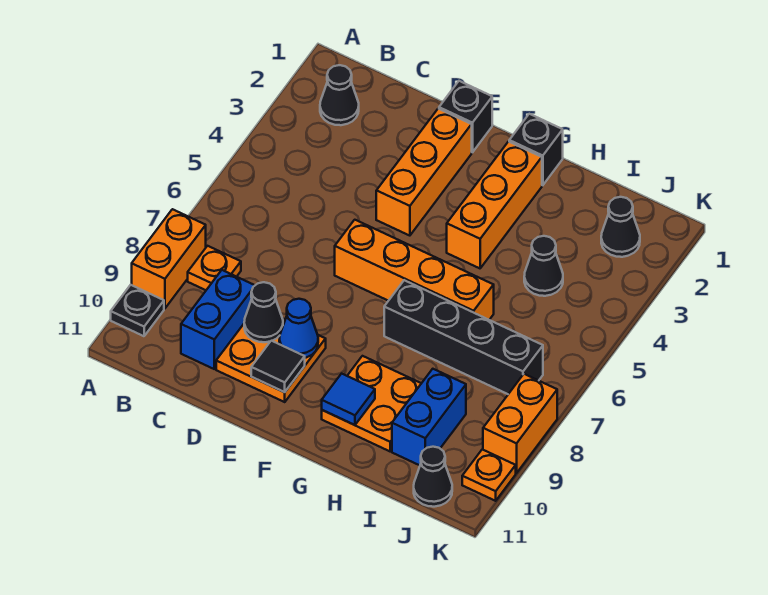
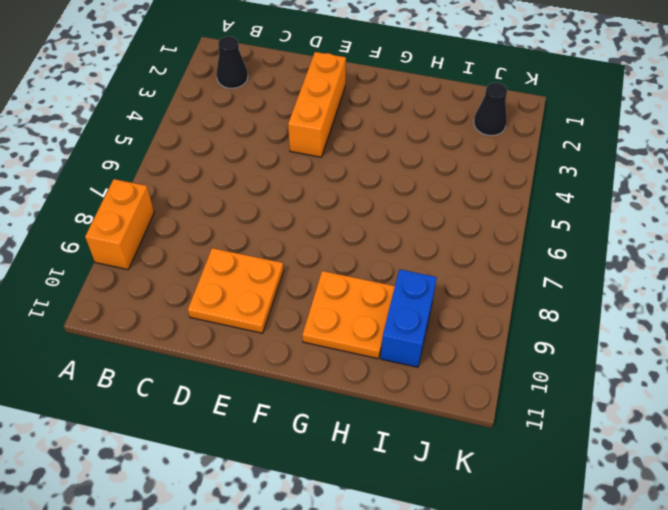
none -> black 1x1 plate [111,285,164,336]
none -> orange 1x1 plate [188,246,241,290]
none -> blue 1x2 brick [181,270,255,369]

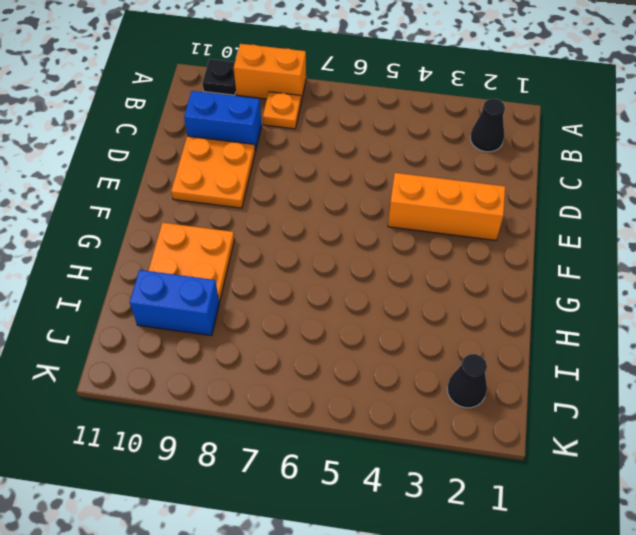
none -> black 1x1 brick [439,81,492,152]
none -> orange 1x4 brick [335,220,494,320]
none -> black 1x1 brick [509,114,563,185]

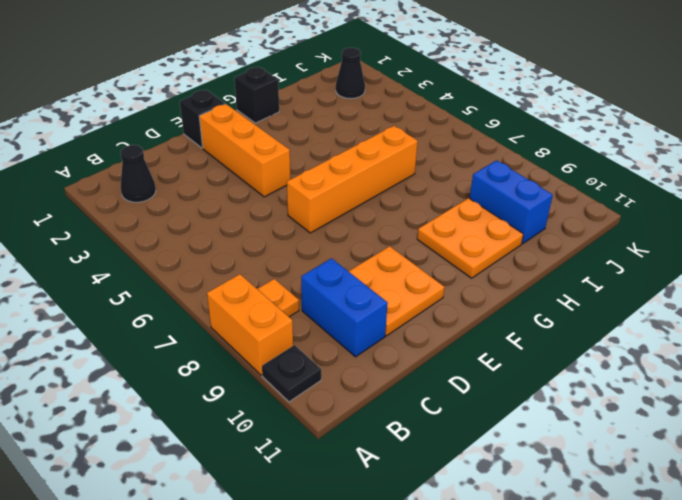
none -> orange 1x3 brick [447,142,542,268]
none -> black 1x4 brick [384,280,543,394]
none -> black 1x1 cone [524,236,563,296]

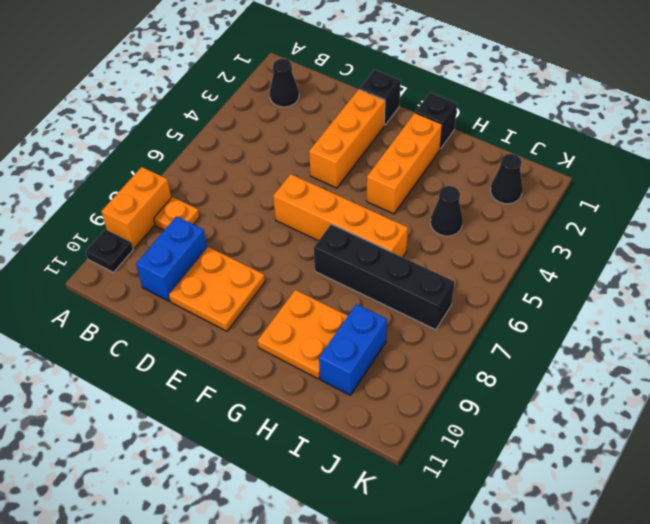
none -> black 1x1 cone [414,447,452,507]
none -> orange 1x2 brick [483,374,557,473]
none -> orange 1x1 plate [462,449,516,501]

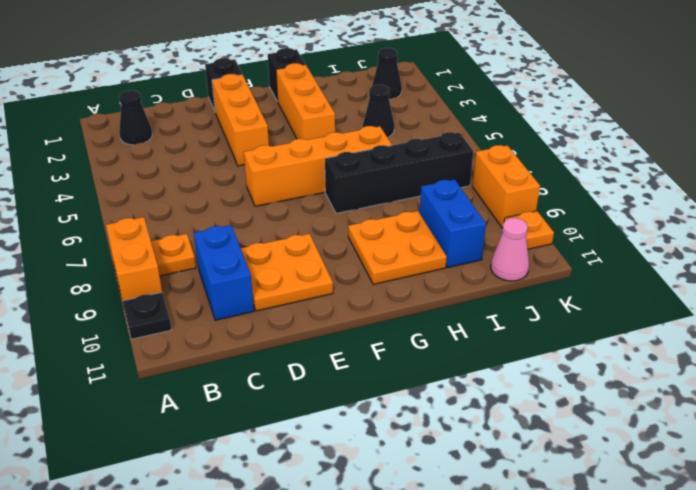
pink 1x1 cone [491,218,529,281] -> black 1x1 cone [414,447,452,507]
none -> black 1x1 cone [244,282,283,342]
none -> blue 1x1 cone [279,299,318,358]
none -> black 1x1 tile [251,341,305,392]

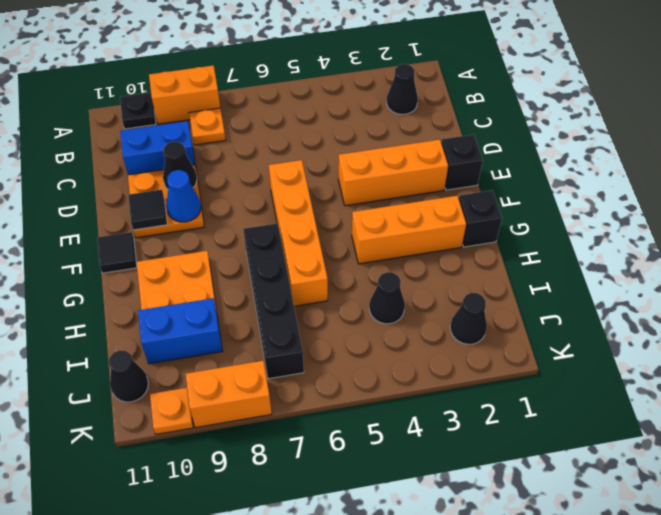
black 1x1 tile [97,232,137,273] -> none
none -> blue 1x1 tile [322,374,375,425]

